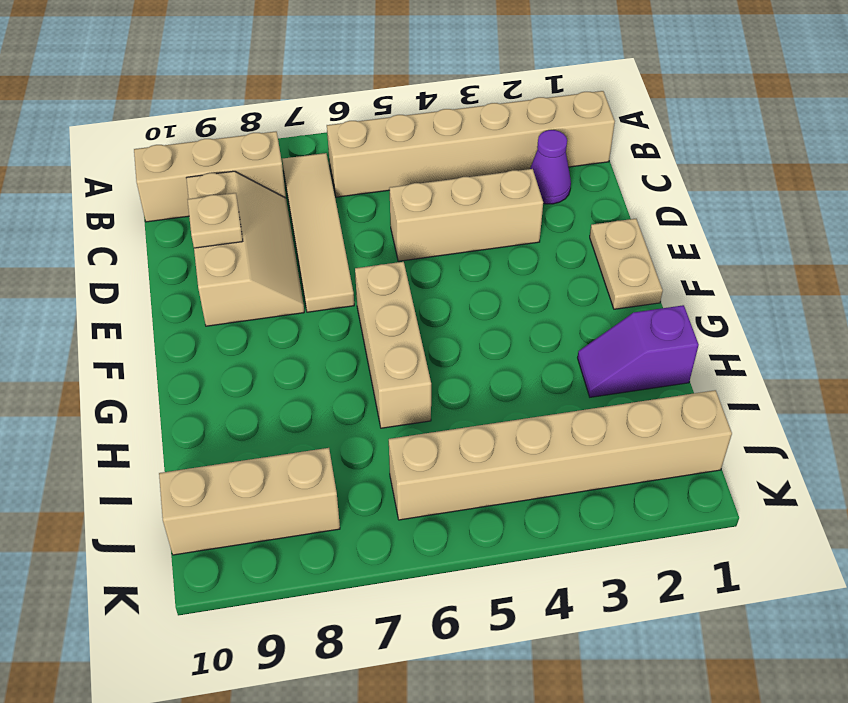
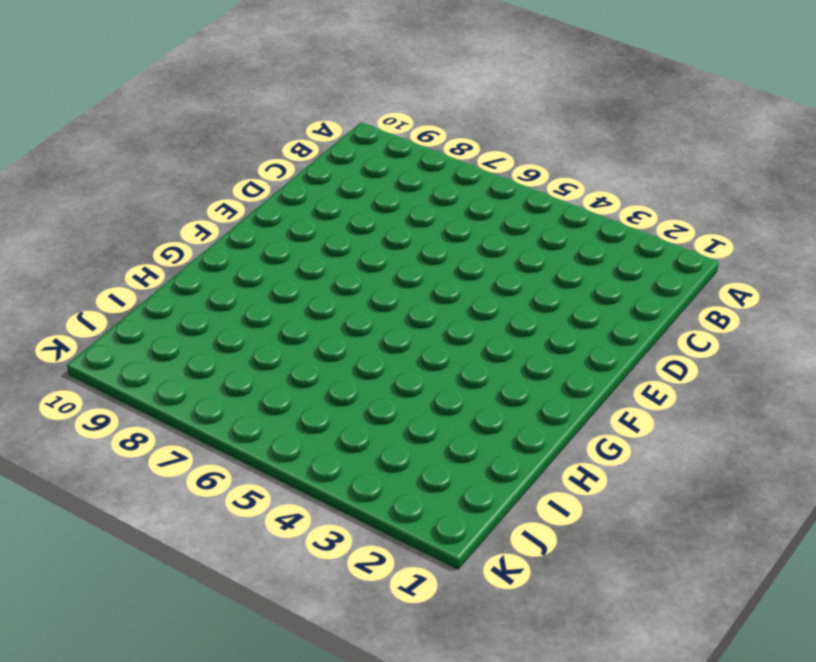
none -> tan 1x6 brick [327,91,615,197]
none -> tan 1x4 tile [282,153,354,312]
none -> tan 1x3 brick [134,132,286,222]

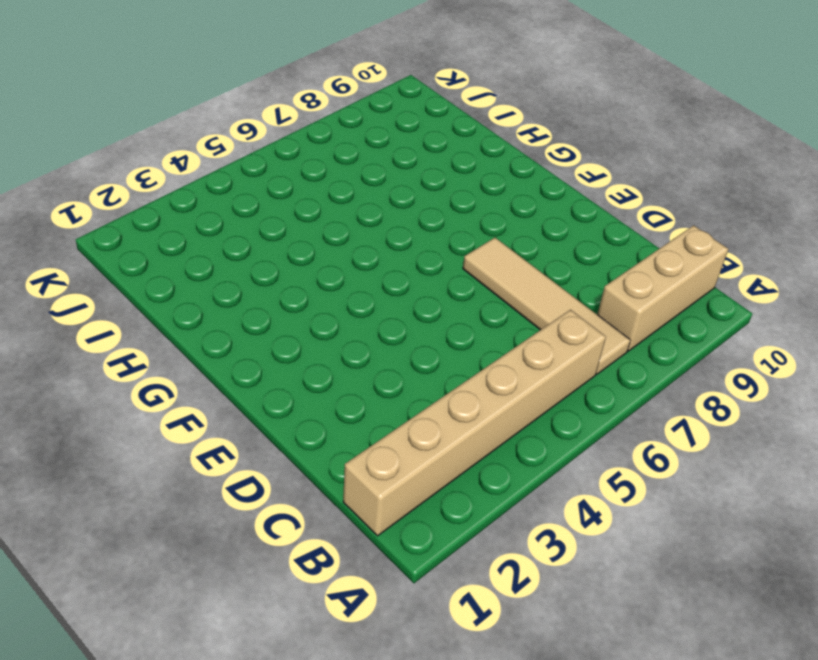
none -> purple 1x1 cone [530,130,571,204]
none -> tan 2x3 slope [186,171,304,326]
none -> tan 1x3 brick [389,169,543,261]

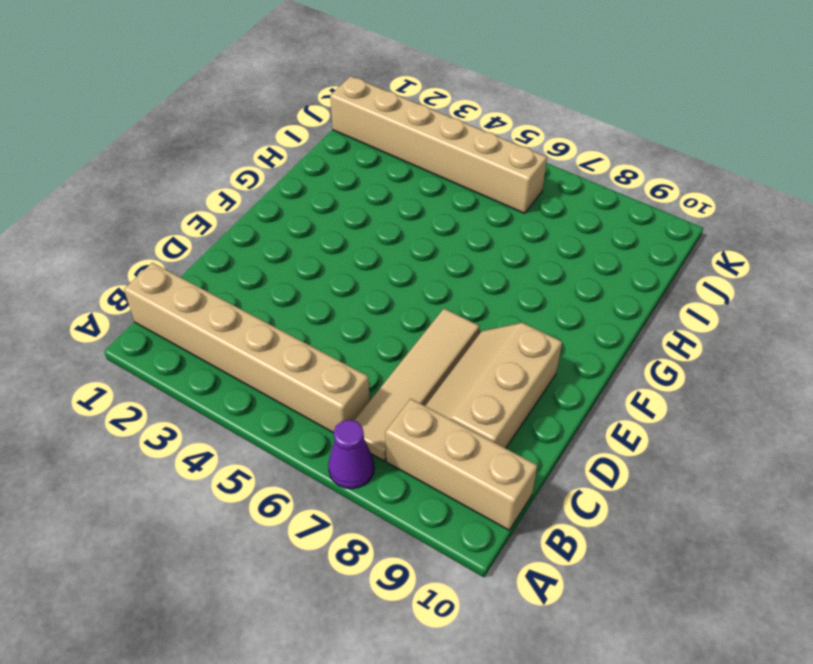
purple 1x1 cone [328,420,374,489] -> purple 1x1 cone moved to [530,130,571,204]
none -> tan 1x3 brick [389,169,543,261]
none -> tan 1x2 plate [590,219,663,309]
none -> tan 1x3 brick [355,262,431,428]

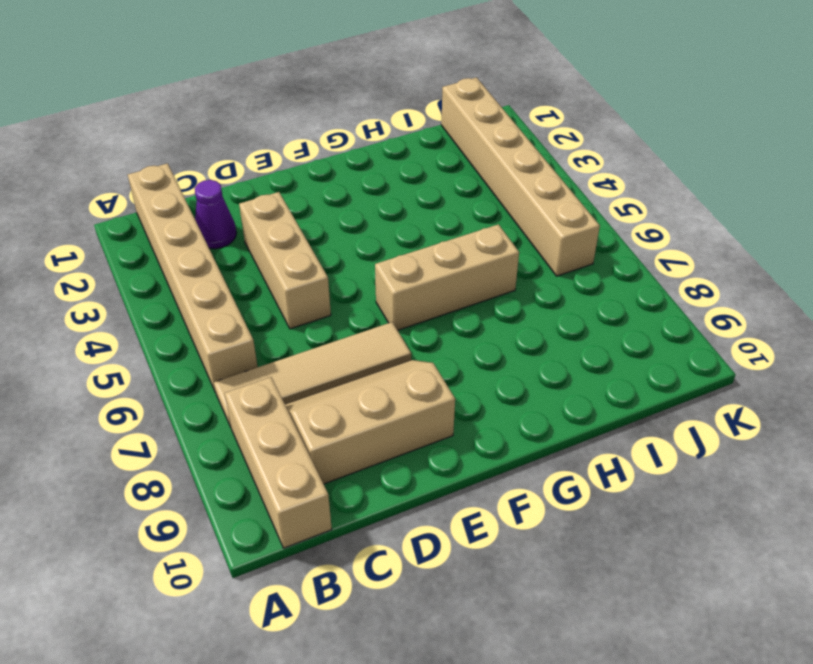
none -> tan 1x2 plate [590,219,663,309]
none -> purple 1x2 slope [578,305,699,397]
none -> tan 1x3 brick [159,448,340,555]

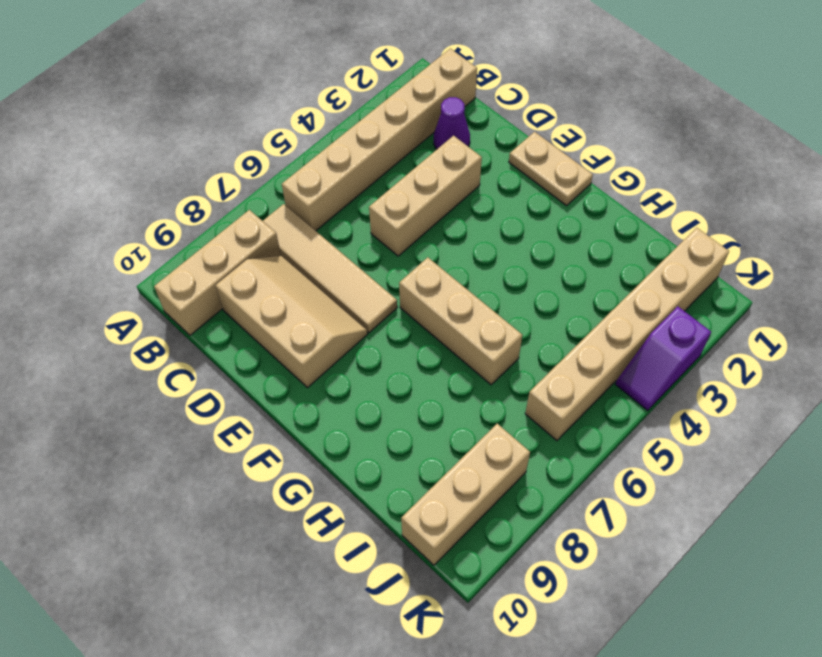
purple 1x2 slope [615,306,711,411] -> purple 1x2 slope moved to [578,305,699,397]
none -> tan 1x1 plate [188,193,243,248]

